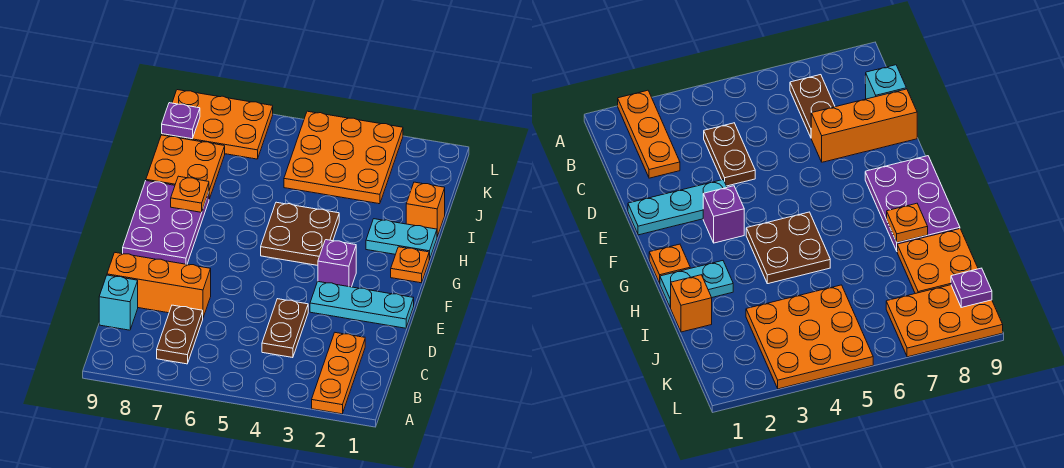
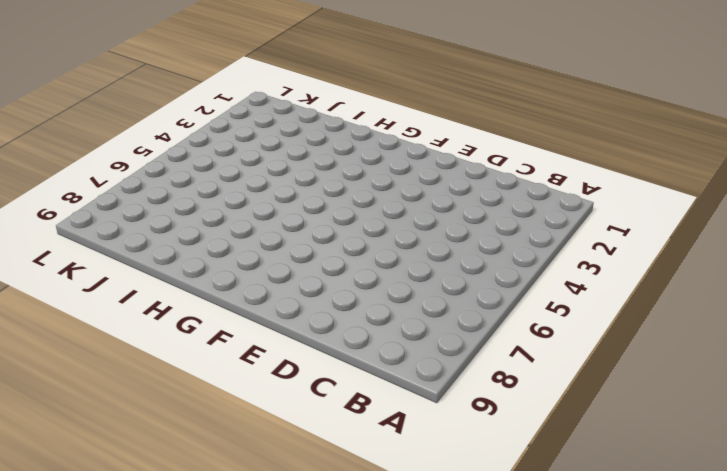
none -> orange 1x3 plate [312,333,365,414]
none -> brown 1x2 plate [157,305,203,364]
none -> brown 1x2 plate [262,299,308,358]

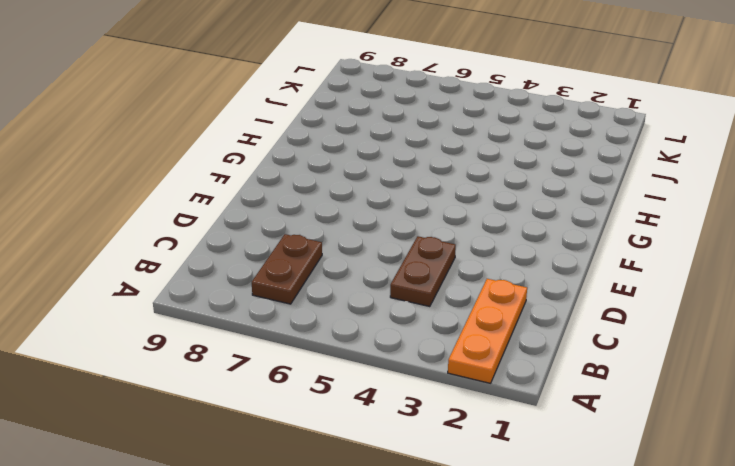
none -> cyan 1x1 brick [99,275,138,330]
none -> orange 1x3 brick [107,253,211,317]
none -> cyan 1x3 plate [310,282,414,328]

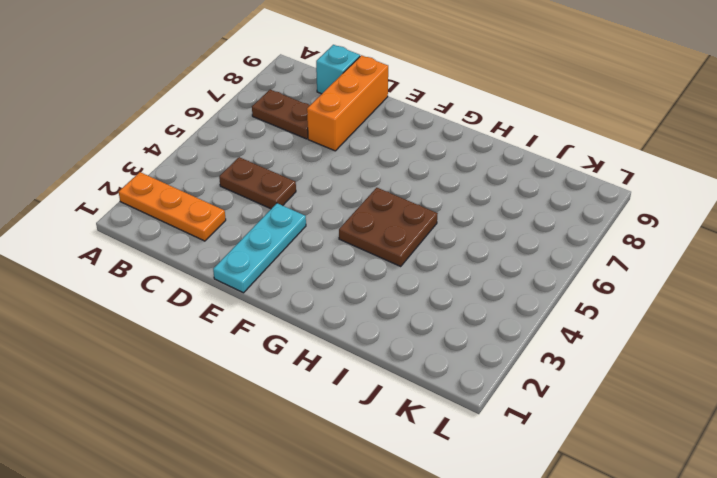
none -> purple 1x1 brick [318,240,356,287]
none -> purple 2x3 plate [123,181,209,264]
none -> orange 1x1 plate [391,247,429,283]

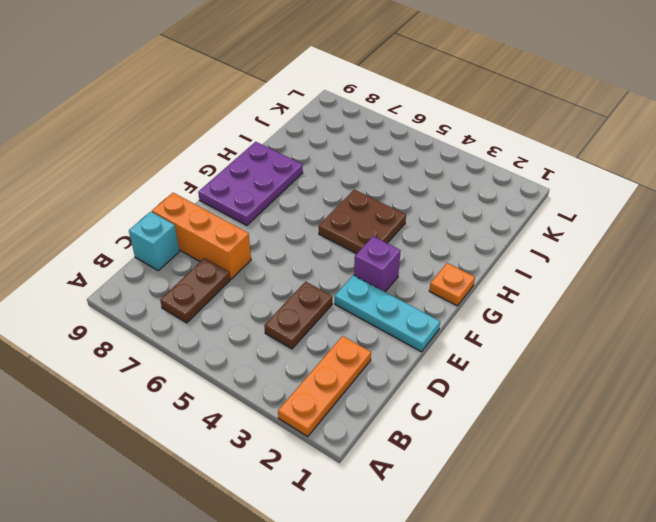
none -> cyan 1x2 plate [366,219,437,260]
none -> orange 1x1 brick [406,182,445,237]
none -> orange 2x2 plate [146,135,225,199]

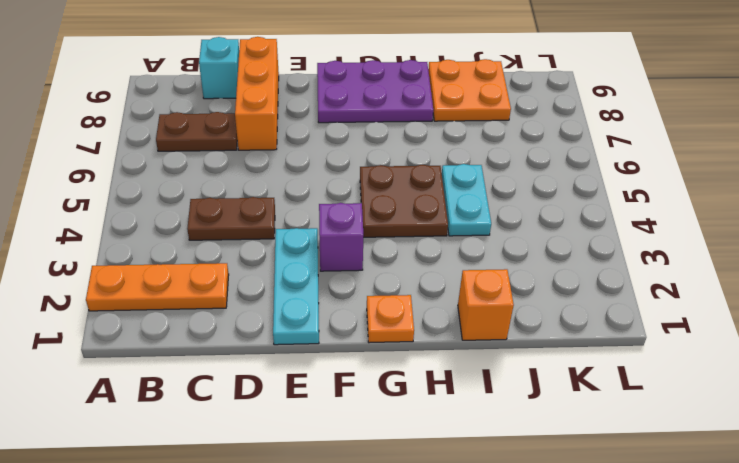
cyan 1x2 plate [442,164,491,236] -> cyan 1x2 plate moved to [366,219,437,260]
none -> orange 3x3 plate [284,111,403,204]
none -> orange 2x3 plate [162,90,273,159]
none -> orange 1x1 plate [171,176,209,212]

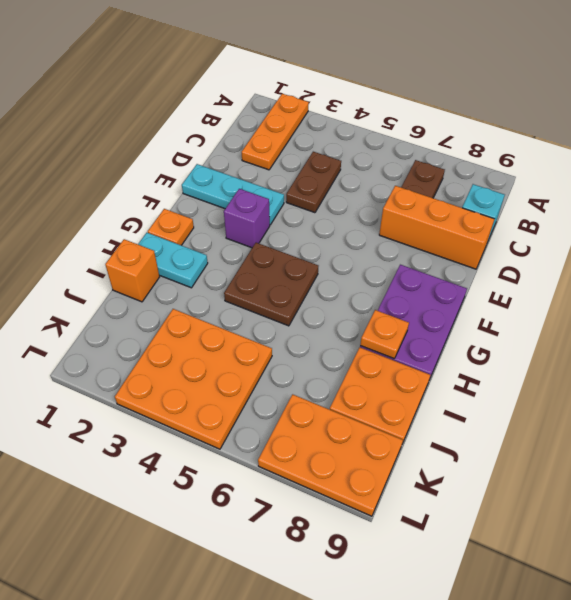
none -> purple 1x1 plate [162,103,200,139]

